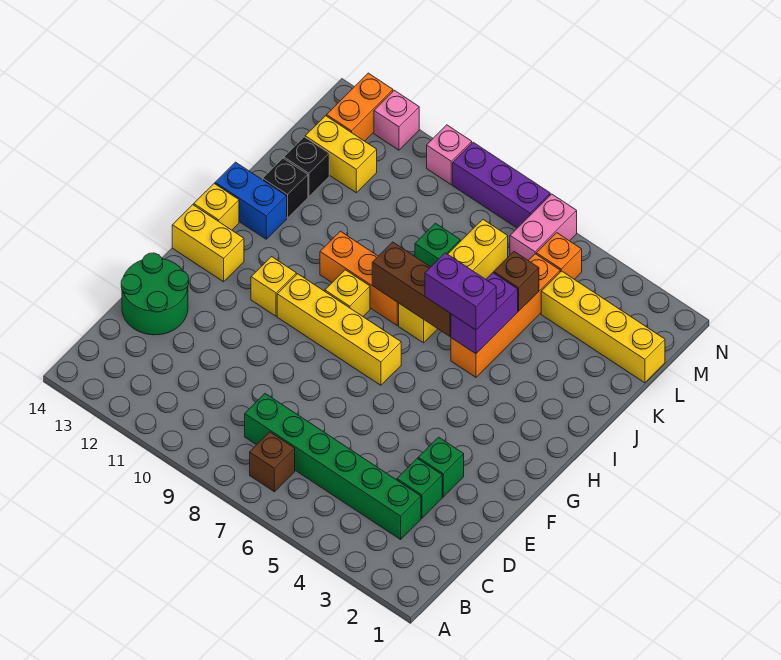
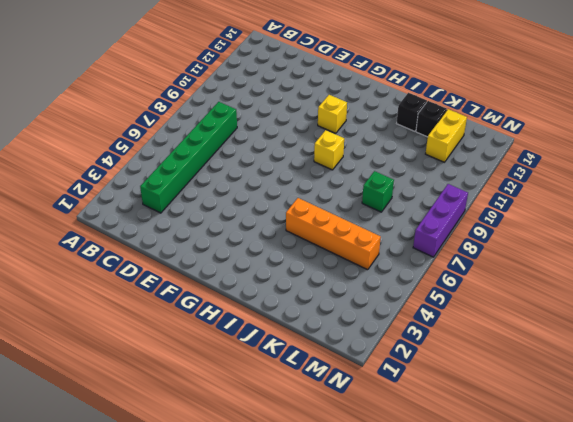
none -> brown 1x1 brick [250,432,295,492]
none -> green 1x1 brick [397,458,442,518]
none -> green 2x2 round brick [121,253,189,335]

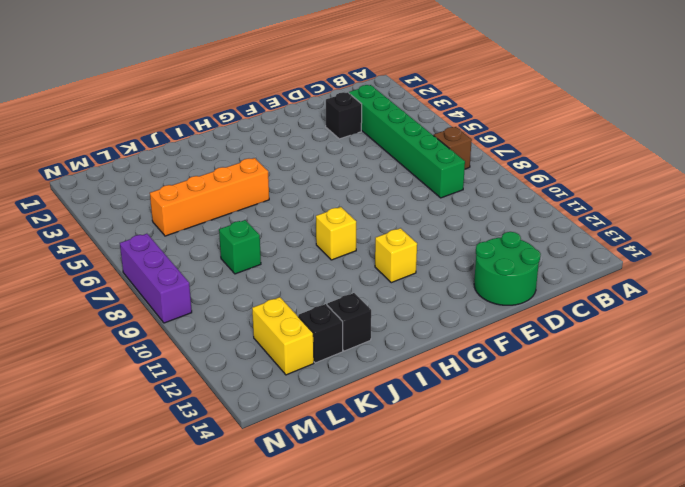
black 1x1 brick [326,92,362,139] -> green 1x1 brick [397,458,442,518]
none -> green 1x1 brick [418,437,464,497]
none -> yellow 1x4 brick [277,274,401,385]
none -> yellow 1x2 brick [172,205,244,282]

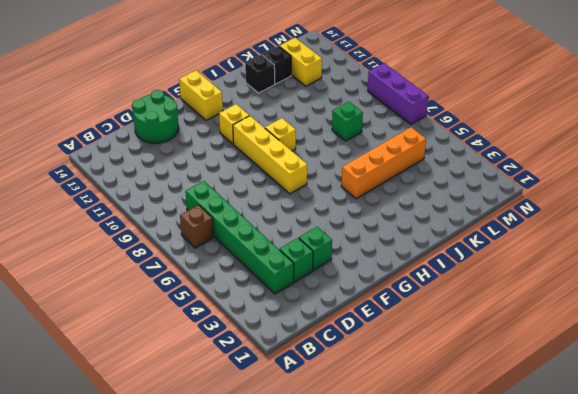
none -> yellow 1x1 brick [194,184,239,230]
none -> yellow 1x4 brick [399,220,508,343]
none -> orange 1x3 brick [320,231,399,325]

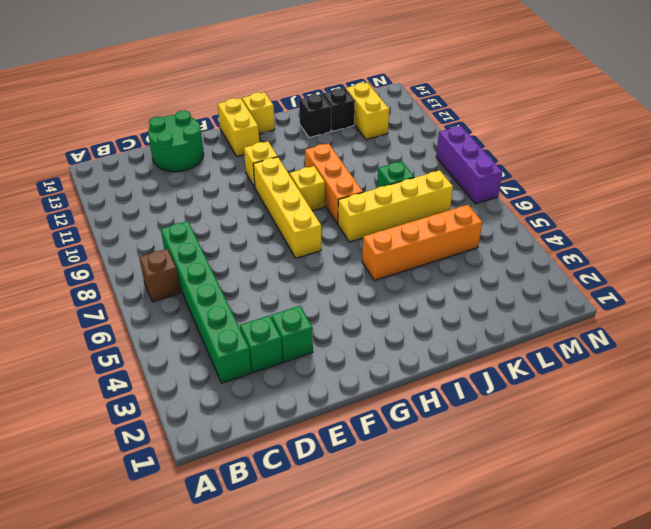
none -> blue 1x2 brick [215,162,287,239]
none -> yellow 1x4 brick [541,271,665,383]
none -> orange 1x1 brick [536,233,582,279]

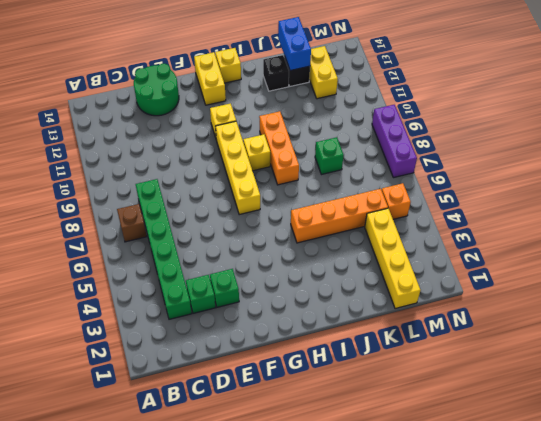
blue 1x2 brick [278,17,311,71] -> blue 1x2 brick moved to [215,162,287,239]
none -> yellow 1x4 brick [399,220,508,343]
none -> pink 1x2 brick [510,194,577,260]
none -> orange 1x2 brick [327,73,393,141]

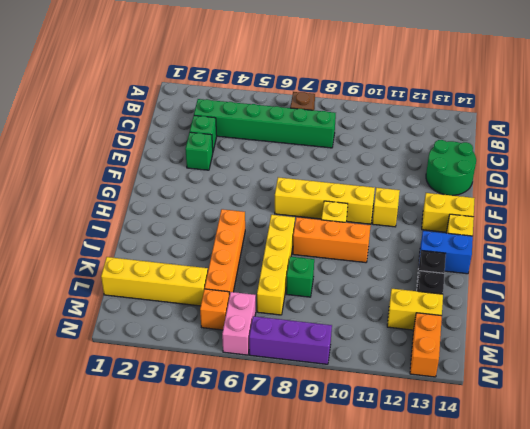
none -> pink 1x1 brick [427,125,472,185]
none -> pink 1x1 brick [374,90,419,150]
none -> purple 1x2 brick [451,273,518,354]

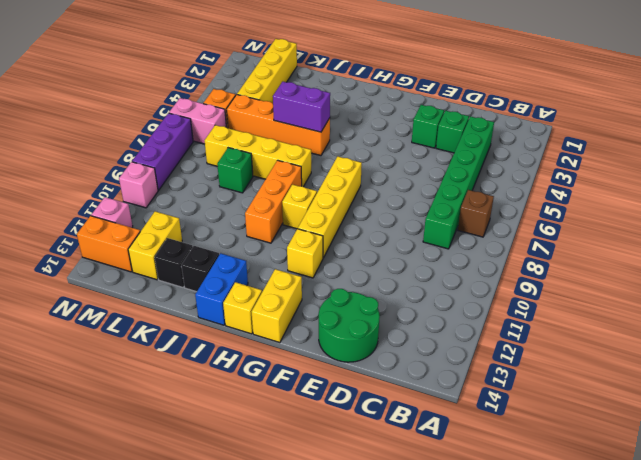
none -> brown 1x3 brick [372,242,451,336]
none -> brown 1x1 brick [494,252,539,311]
none -> purple 1x2 brick [425,253,496,330]

